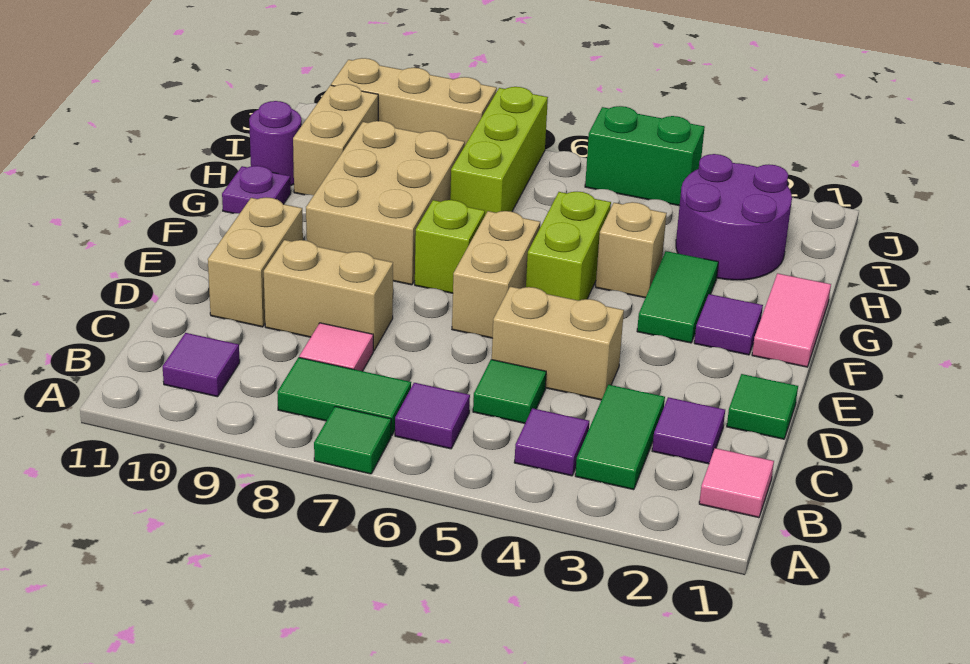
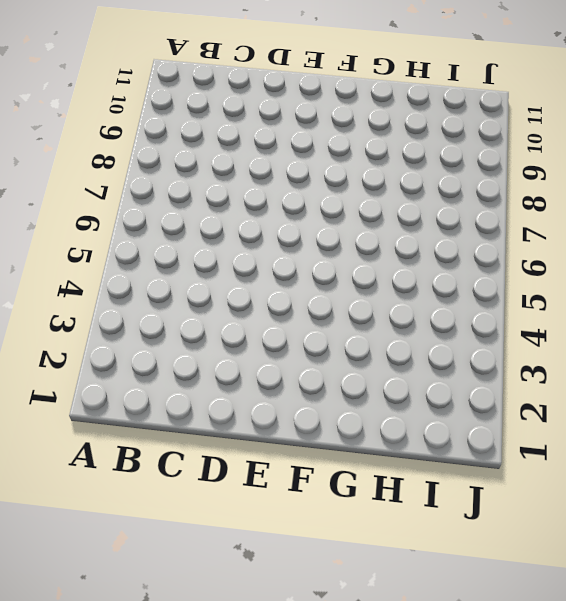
none -> green 1x1 tile [314,406,391,474]
none -> pink 1x1 tile [699,448,774,518]
none -> green 1x2 tile [575,385,665,490]

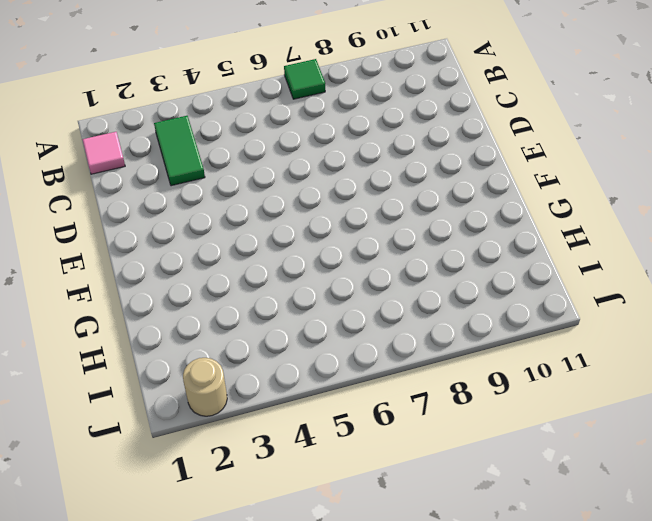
tan 1x1 round brick [183,358,227,416] -> none
none -> purple 1x1 tile [514,408,589,476]
none -> purple 1x1 tile [395,383,470,449]
none -> green 1x2 tile [277,357,411,436]

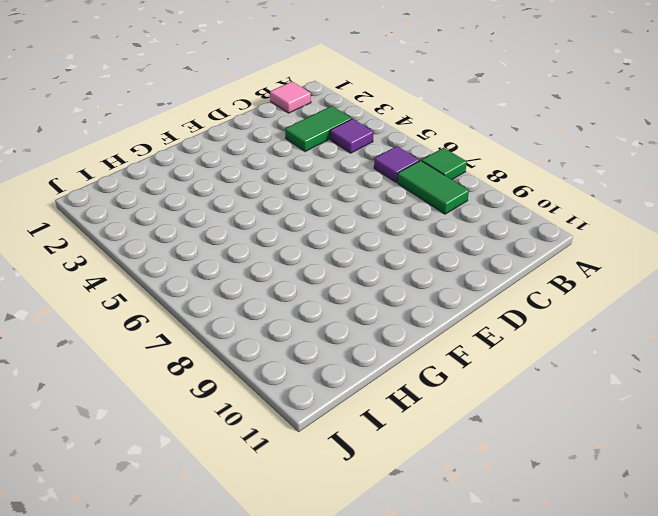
none -> purple 1x1 tile [163,333,240,397]
none -> purple 1x1 tile [652,397,725,464]
none -> green 1x1 tile [473,359,546,423]

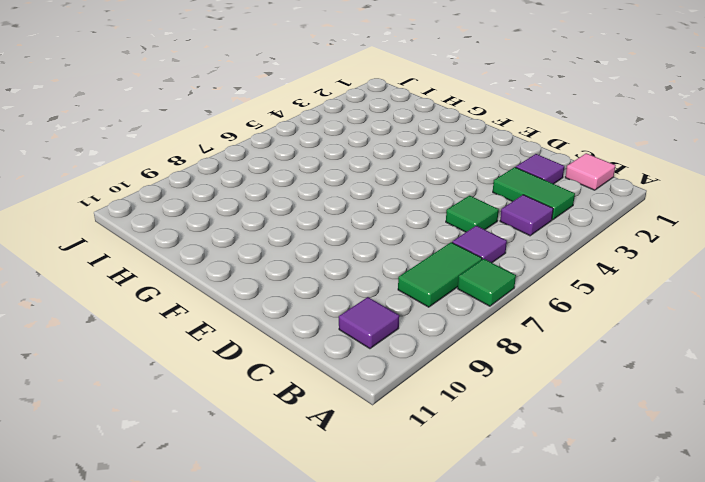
none -> pink 1x1 tile [299,323,373,371]
none -> green 1x1 tile [727,374,798,439]
none -> tan 1x2 brick [492,287,624,400]

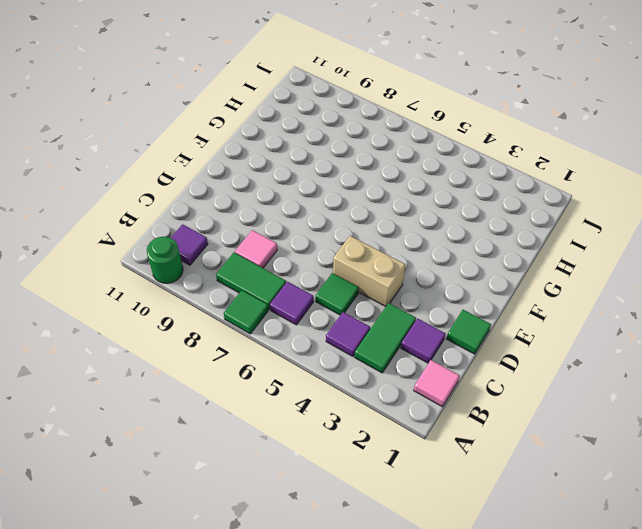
green 1x1 round brick [147,237,183,283] -> none
none -> tan 1x2 brick [264,240,393,351]
none -> tan 1x2 brick [208,197,303,327]
none -> tan 1x2 brick [452,211,540,338]

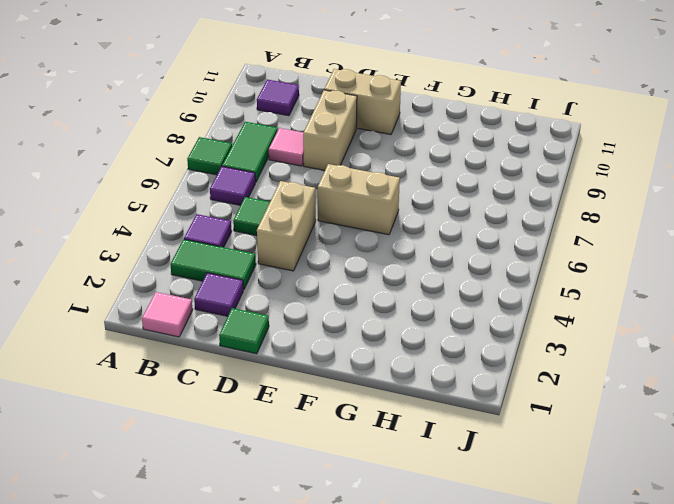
none -> pink 1x2 tile [752,273,831,367]
none -> purple 1x1 tile [694,294,763,355]
none -> green 1x2 tile [637,251,718,343]

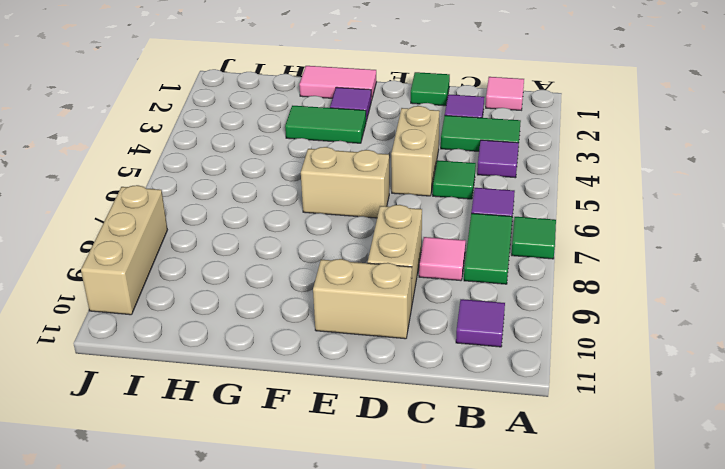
none -> lime 1x2 brick [526,192,611,301]
none -> lime 1x1 brick [415,200,485,293]
none -> tan 2x3 brick [306,121,465,285]

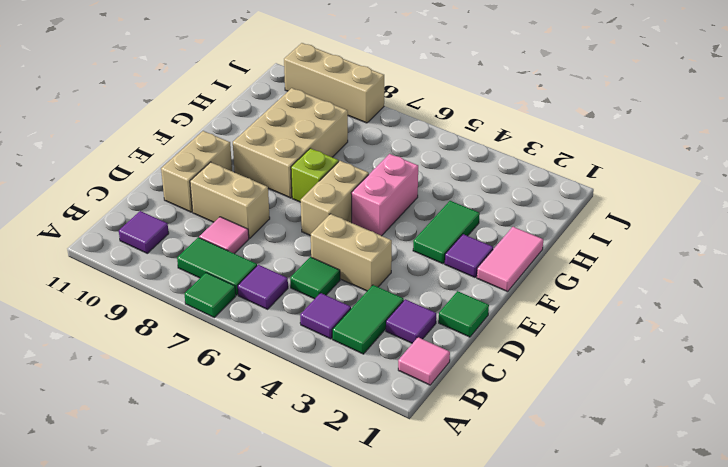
pink 1x2 brick [351,154,418,236] -> lime 1x2 brick [526,192,611,301]
none -> tan 1x1 brick [596,202,667,298]
none -> purple 1x1 plate [222,166,291,213]
none -> purple 2x2 round brick [676,154,792,280]

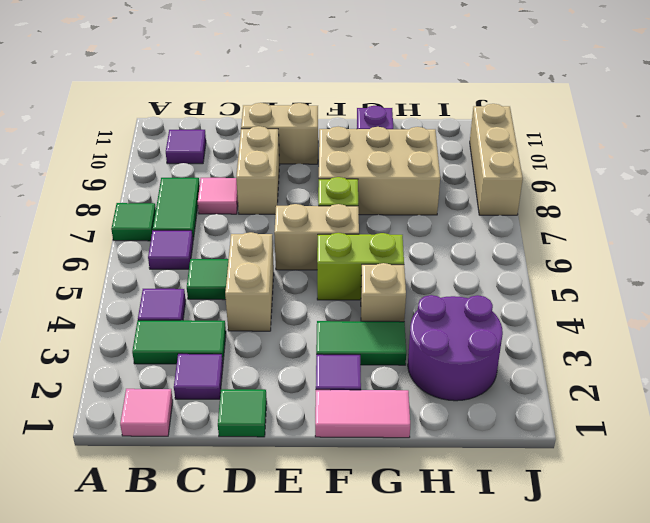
none -> lime 1x3 brick [450,87,548,215]
none -> tan 1x2 brick [293,84,378,195]
none -> purple 1x1 round brick [249,101,302,185]

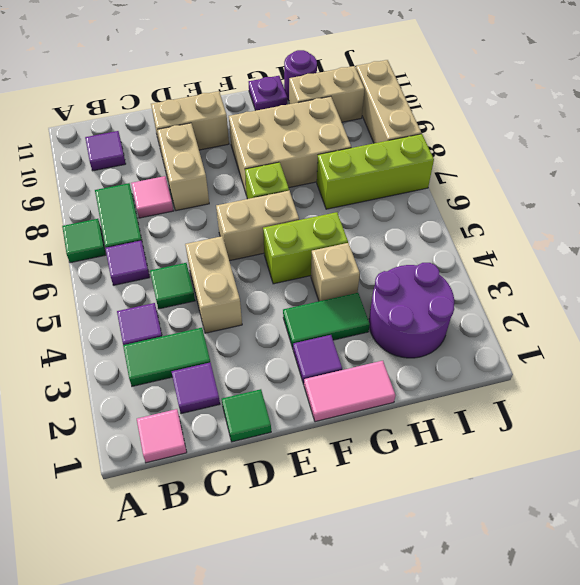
none -> green 1x2 brick [585,106,705,206]

